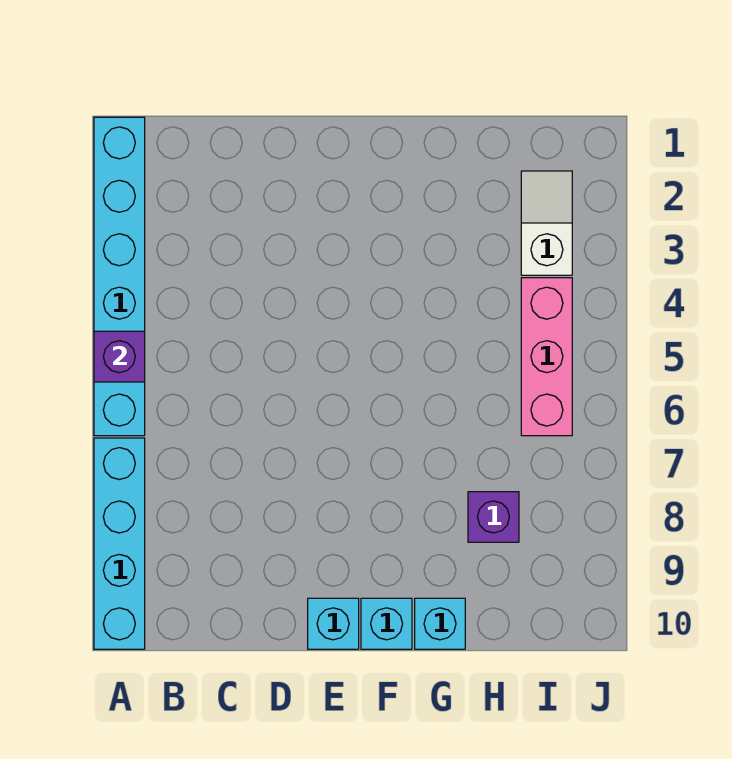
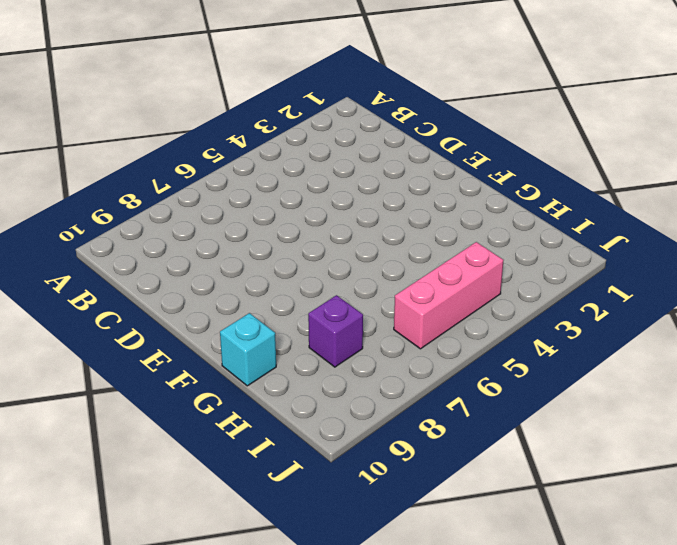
none -> cyan 1x6 brick [94,117,145,436]
none -> cyan 1x4 brick [94,438,145,649]

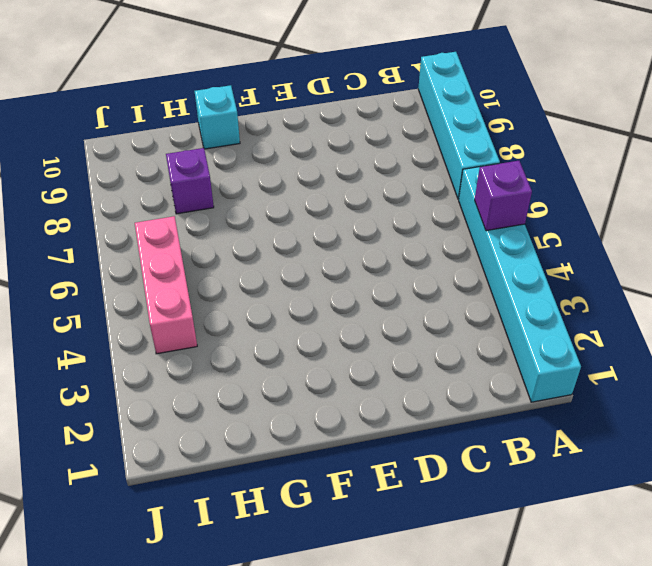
none -> cyan 1x1 brick [308,598,359,649]
none -> cyan 1x1 brick [361,598,412,649]

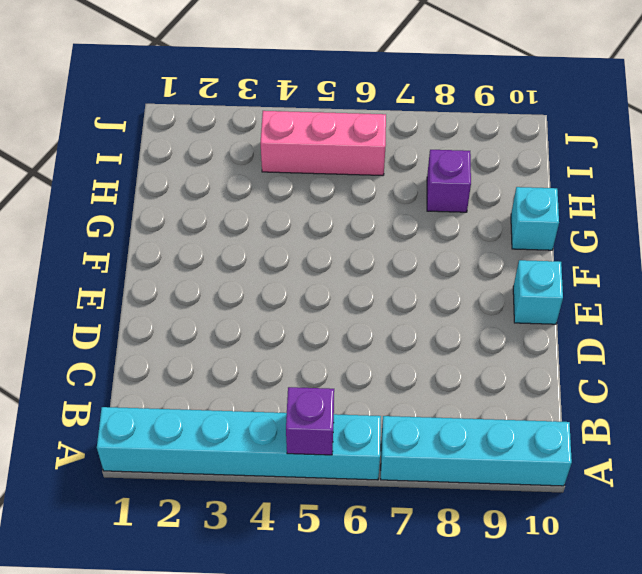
none -> cyan 1x1 brick [361,598,412,649]
none -> white 1x2 slope [521,171,572,275]

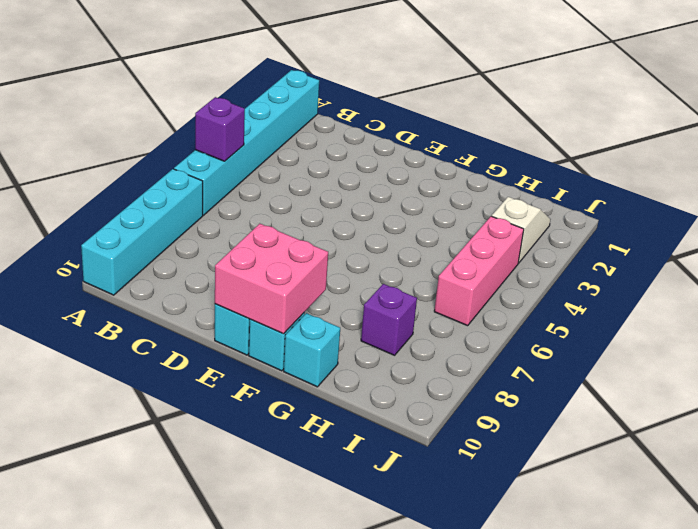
pink 2x2 brick [215,224,328,334] -> none

